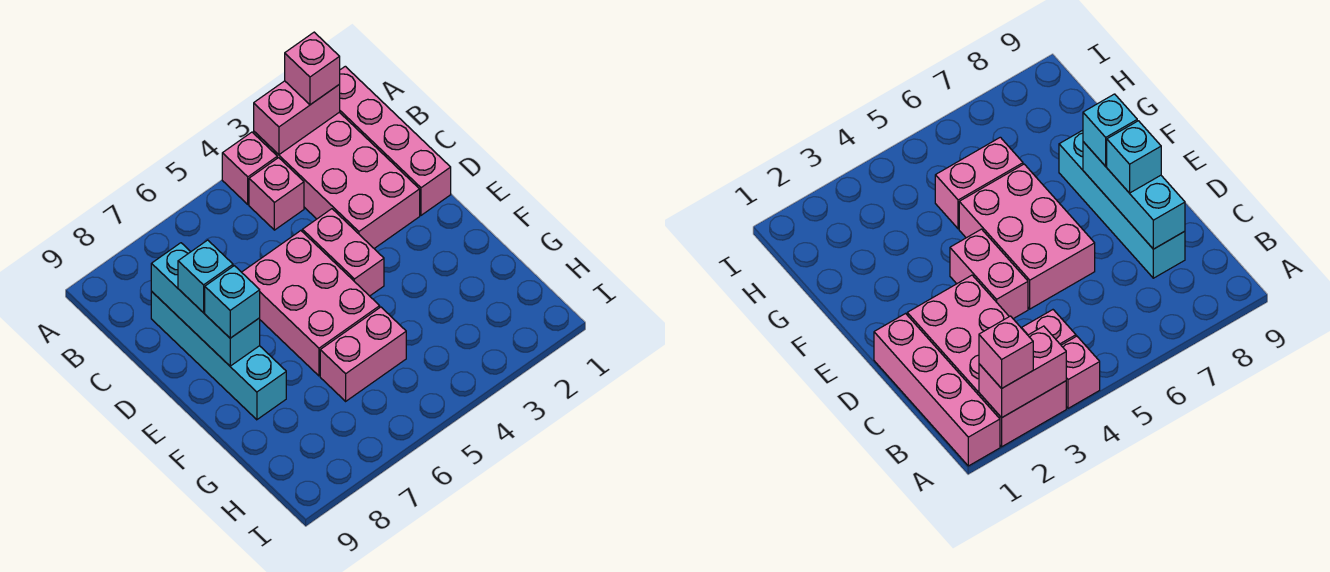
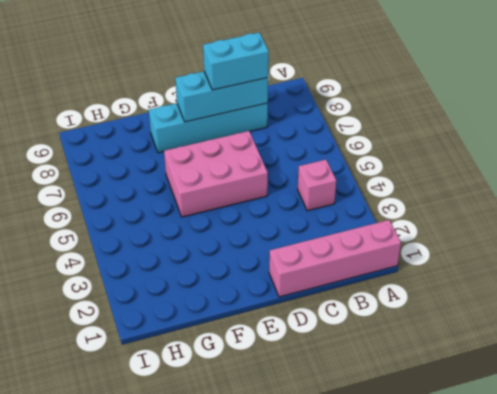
cyan 1x2 brick [203,32,269,90] -> cyan 1x1 brick [178,240,233,313]
none -> pink 2x4 brick [254,112,420,248]
none -> pink 1x1 brick [222,132,277,204]
none -> pink 1x2 brick [302,209,384,296]

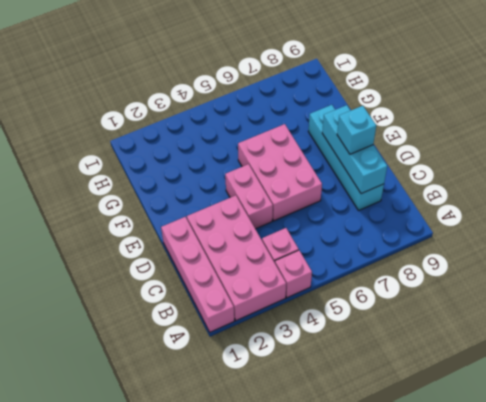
none -> pink 1x2 brick [320,307,406,401]
none -> pink 1x2 brick [254,81,340,155]
none -> pink 1x1 brick [285,32,340,105]

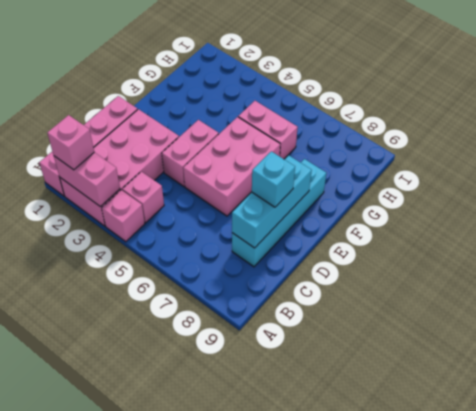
none -> cyan 1x1 brick [205,266,260,338]

